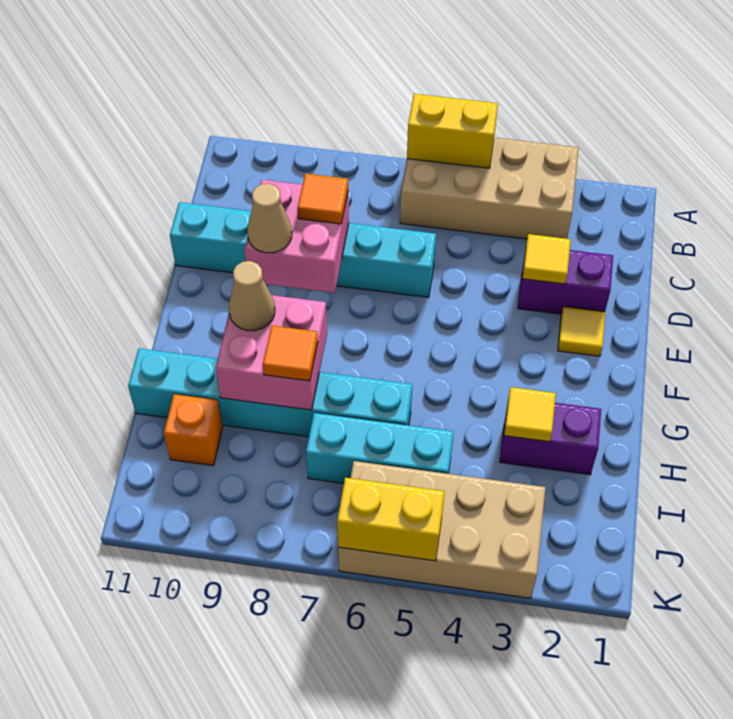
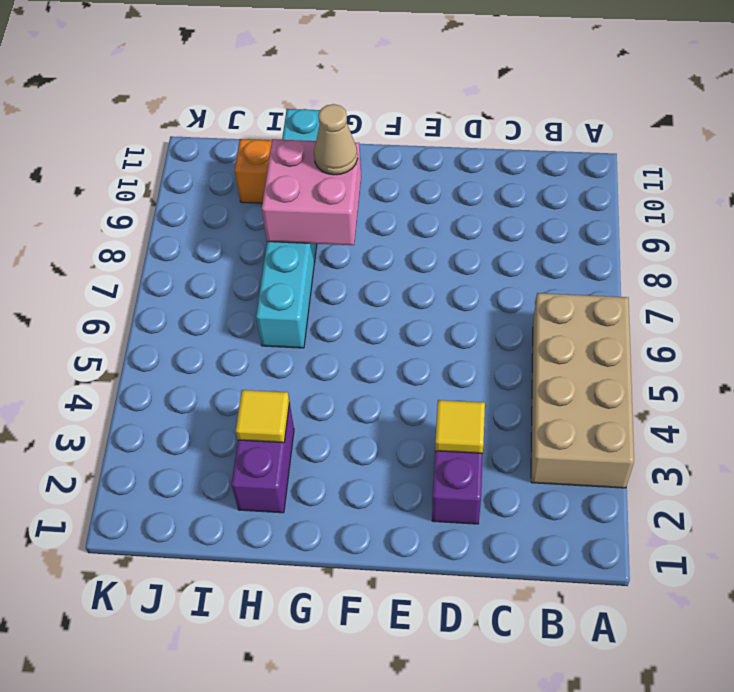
none -> cyan 1x6 brick [170,202,436,297]
none -> yellow 1x1 tile [558,307,605,356]
none -> cyan 1x3 brick [306,413,454,483]

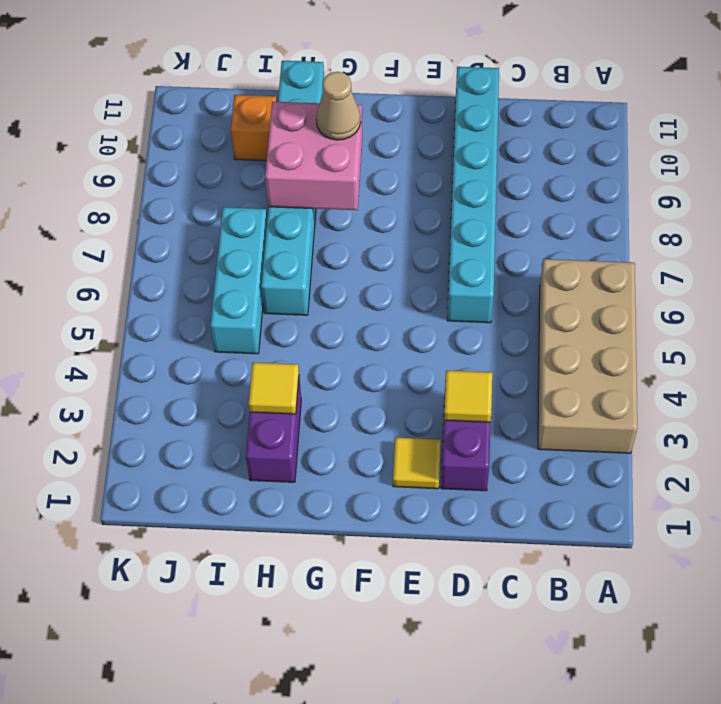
none -> tan 2x4 brick [338,461,545,598]
none -> yellow 1x2 brick [407,94,498,168]
none -> pink 2x2 brick [244,180,349,293]

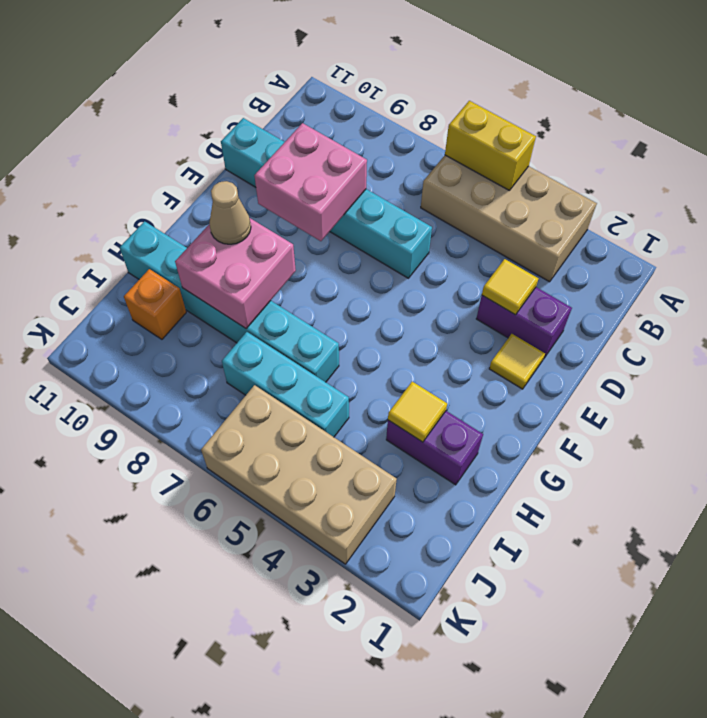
none -> yellow 1x2 brick [337,478,444,561]
none -> orange 1x1 tile [298,174,348,224]
none -> tan 1x1 cone [247,184,292,253]

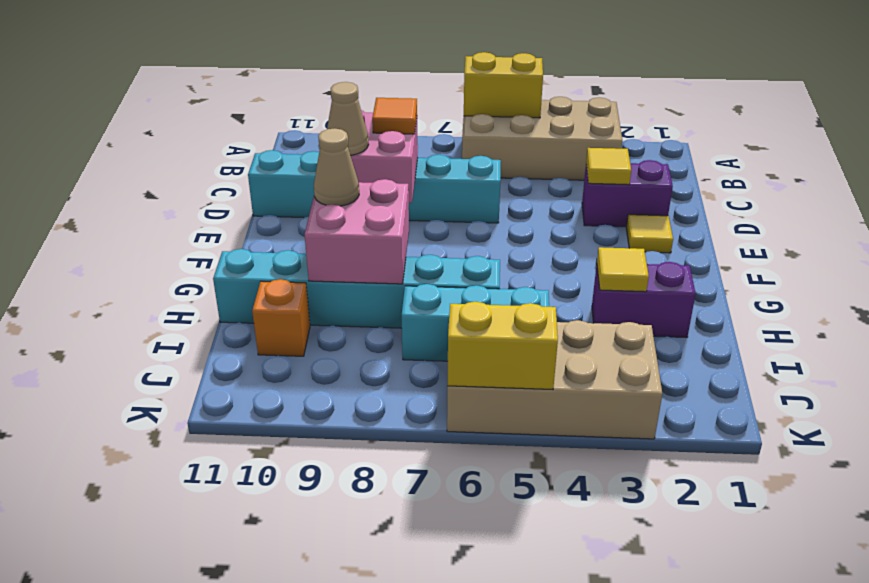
none -> orange 1x1 tile [263,326,318,381]

